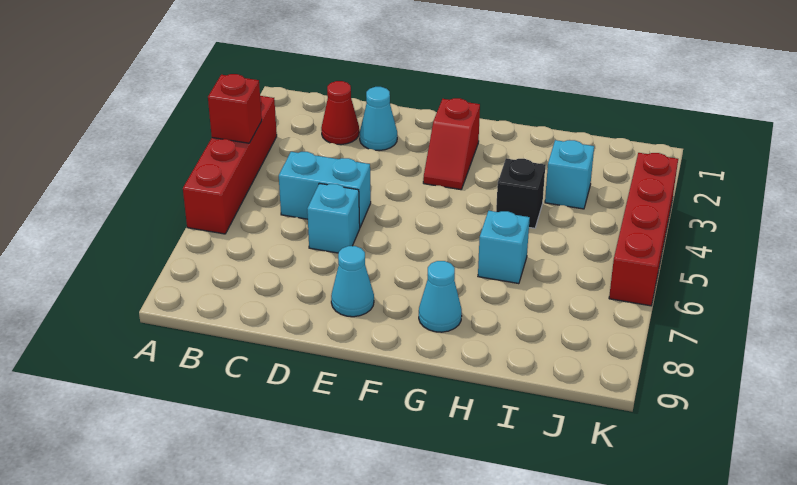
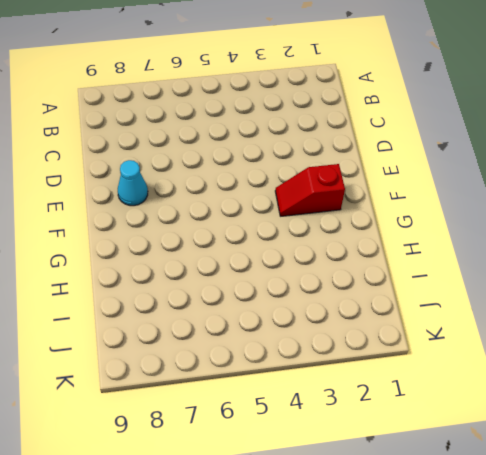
none -> red 1x4 brick [183,96,277,234]
none -> red 1x1 cone [321,81,359,145]
none -> cyan 1x2 brick [279,152,371,227]

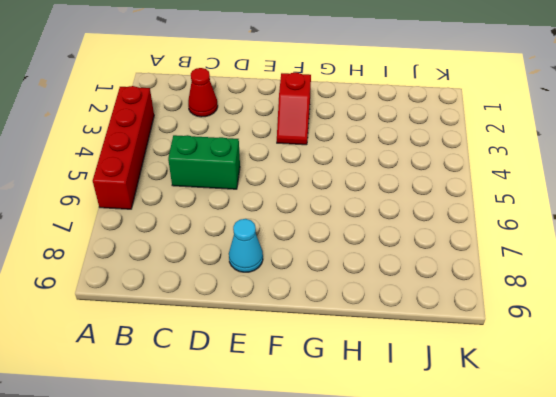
green 1x2 brick [168,135,240,189] -> cyan 1x2 brick [279,152,371,227]
none -> cyan 1x1 cone [360,87,397,151]
none -> cyan 1x1 brick [307,183,360,253]
none -> cyan 1x1 cone [419,261,462,332]

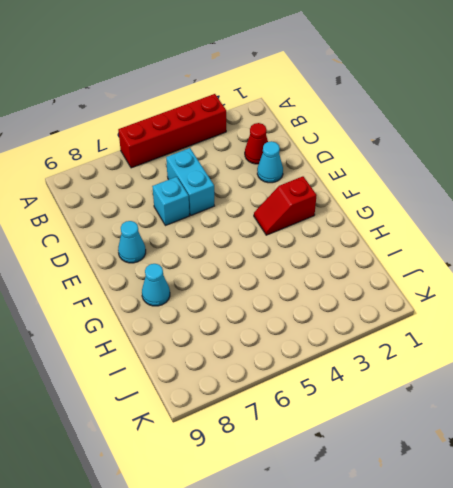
none -> black 1x1 brick [496,159,545,228]
none -> cyan 1x1 brick [478,211,530,284]
none -> cyan 1x1 brick [545,140,594,209]

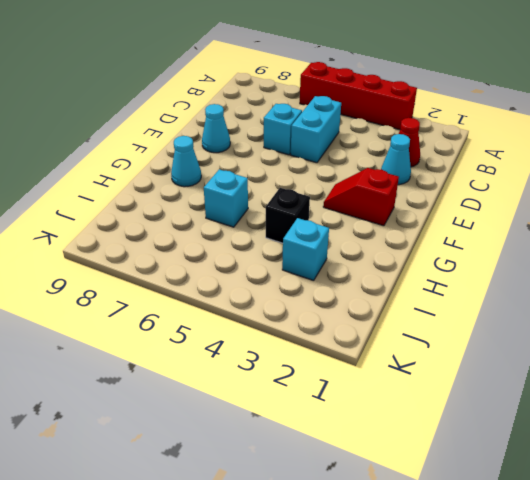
none -> red 1x4 brick [609,153,678,306]
none -> red 1x1 brick [208,74,262,143]

